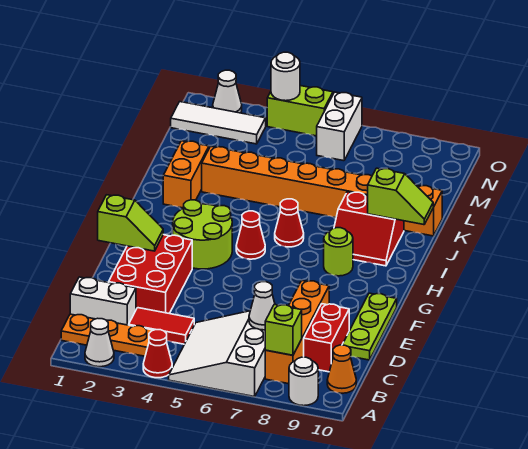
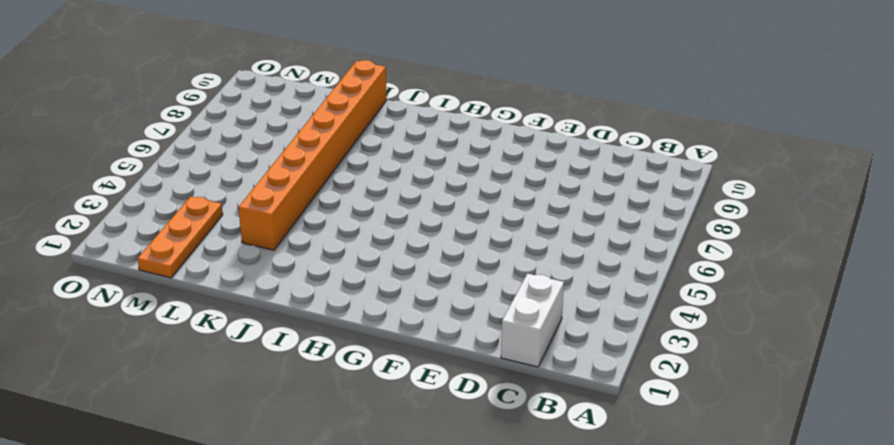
orange 1x3 plate [138,197,223,278] -> orange 1x3 plate moved to [61,314,153,356]
none -> white 1x1 cone [85,318,114,367]
none -> red 1x1 cone [143,330,172,378]
none -> white 3x3 slope [169,311,265,397]

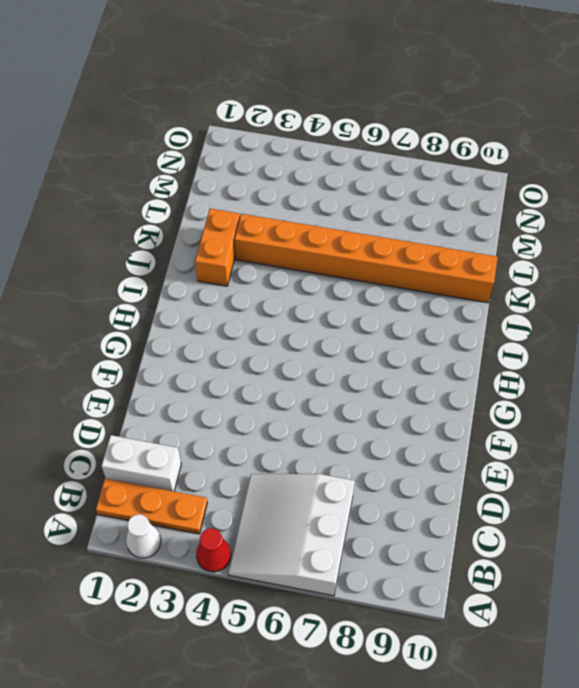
none -> white 1x1 round brick [289,357,318,406]
none -> orange 1x4 brick [265,281,329,384]
none -> orange 1x1 cone [327,345,356,393]

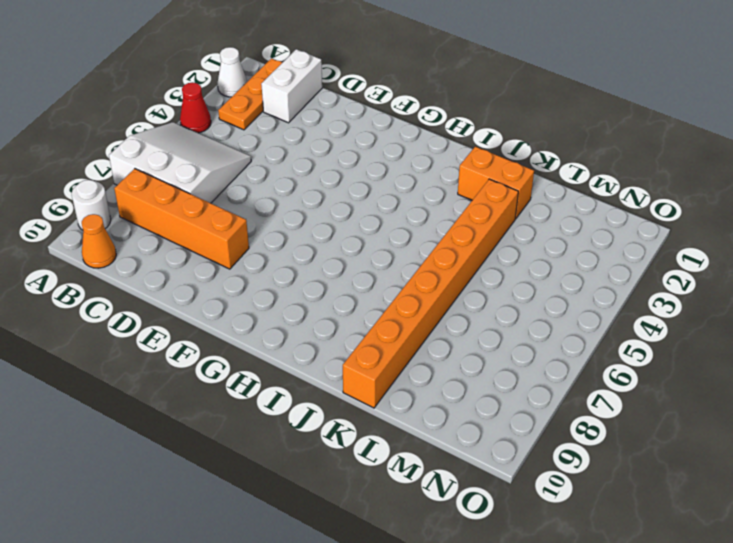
none -> red 1x2 tile [129,308,194,344]
none -> red 1x2 brick [304,304,349,372]
none -> red 2x3 brick [109,234,192,314]

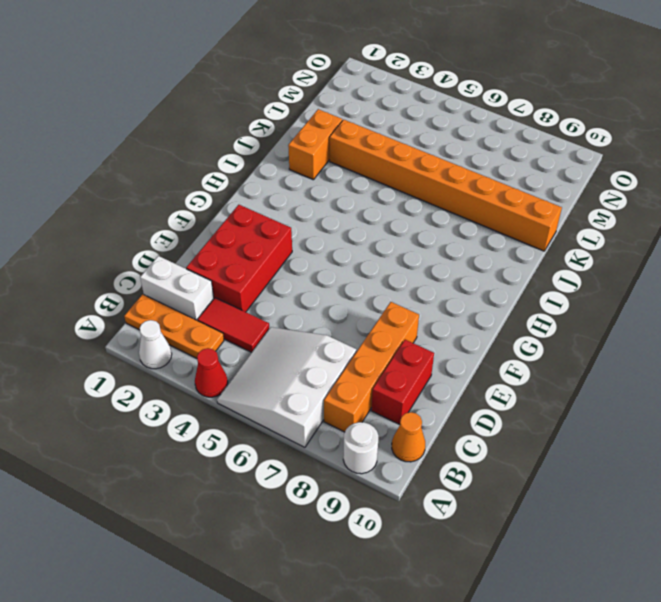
none -> lime 1x3 plate [342,293,397,360]
none -> lime 2x2 round brick [173,200,232,269]
none -> red 1x1 cone [236,211,265,259]

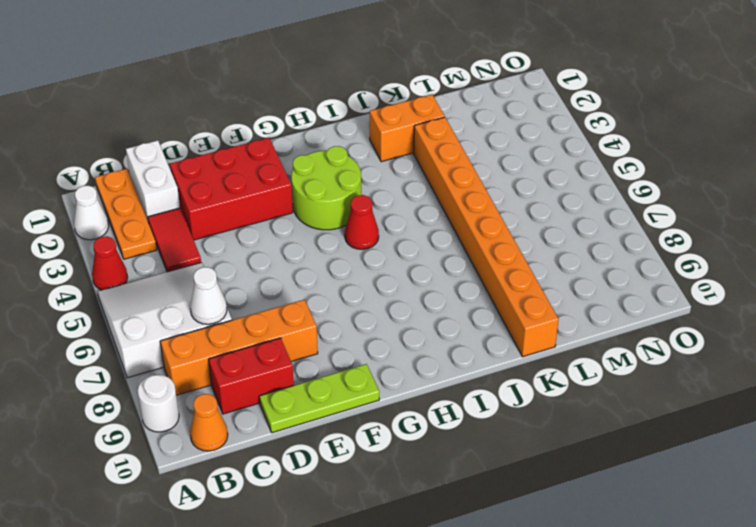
none -> lime 1x1 round brick [324,228,353,276]
none -> red 1x1 cone [275,199,304,247]
none -> red 2x2 slope [334,192,404,266]

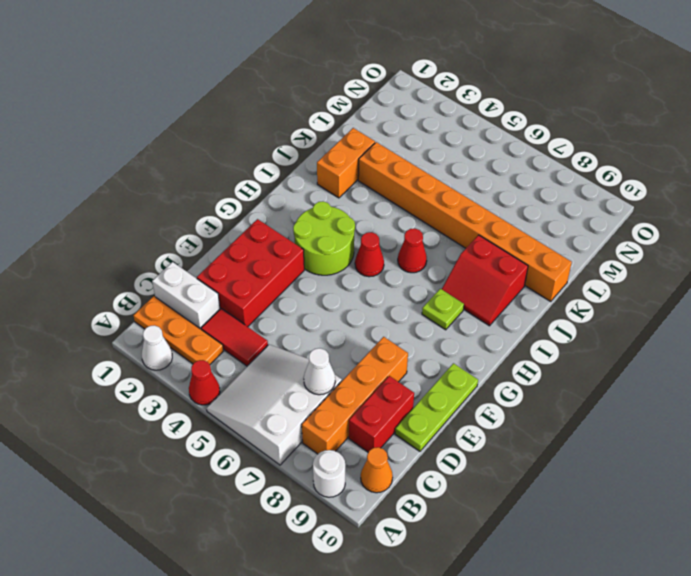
lime 1x1 plate [422,289,464,330] -> lime 1x1 round brick [324,228,353,276]
none -> white 1x3 tile [171,102,266,144]
none -> white 1x2 brick [317,92,362,161]
none -> white 1x1 cone [213,70,242,113]

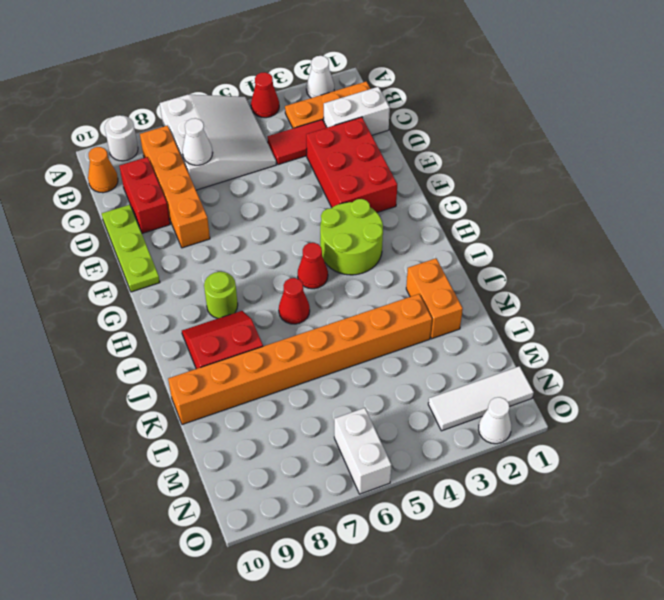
none -> lime 1x2 brick [267,86,333,136]
none -> lime 1x1 brick [265,305,302,355]
none -> lime 1x2 slope [98,195,163,251]

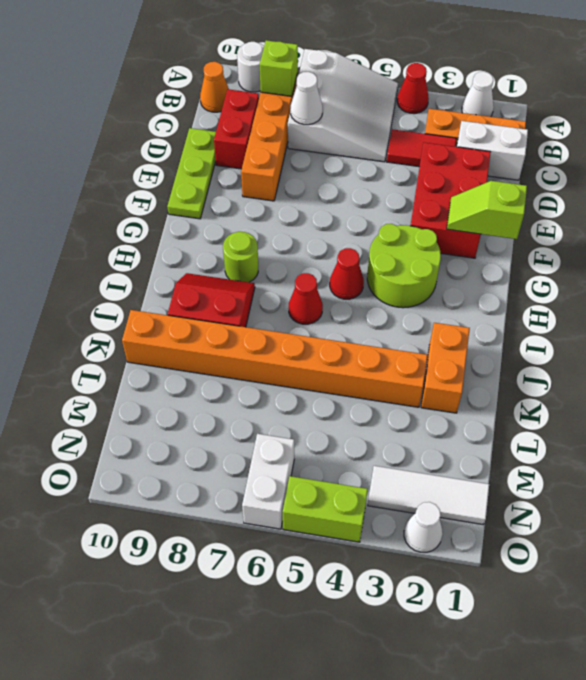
none -> lime 1x2 slope [368,168,433,225]
none -> white 1x1 round brick [271,52,300,101]

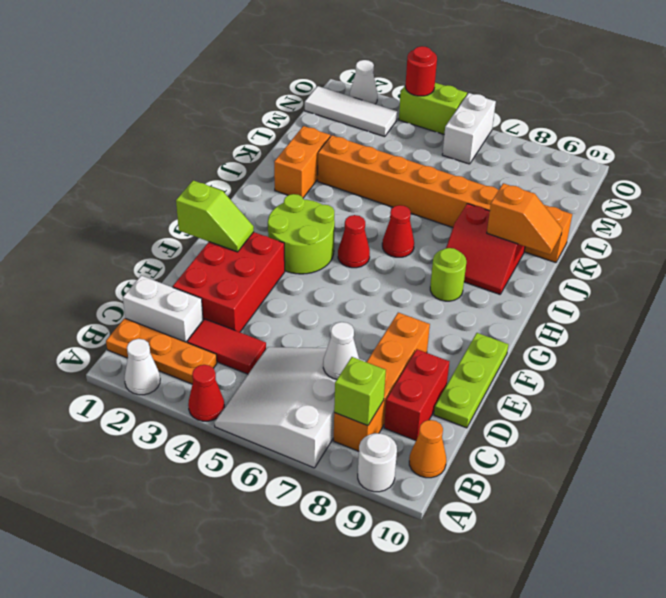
orange 1x2 slope [487,183,562,255] -> lime 1x2 slope [368,168,433,225]
red 1x1 round brick [405,46,437,96] -> white 1x1 round brick [271,52,300,101]

